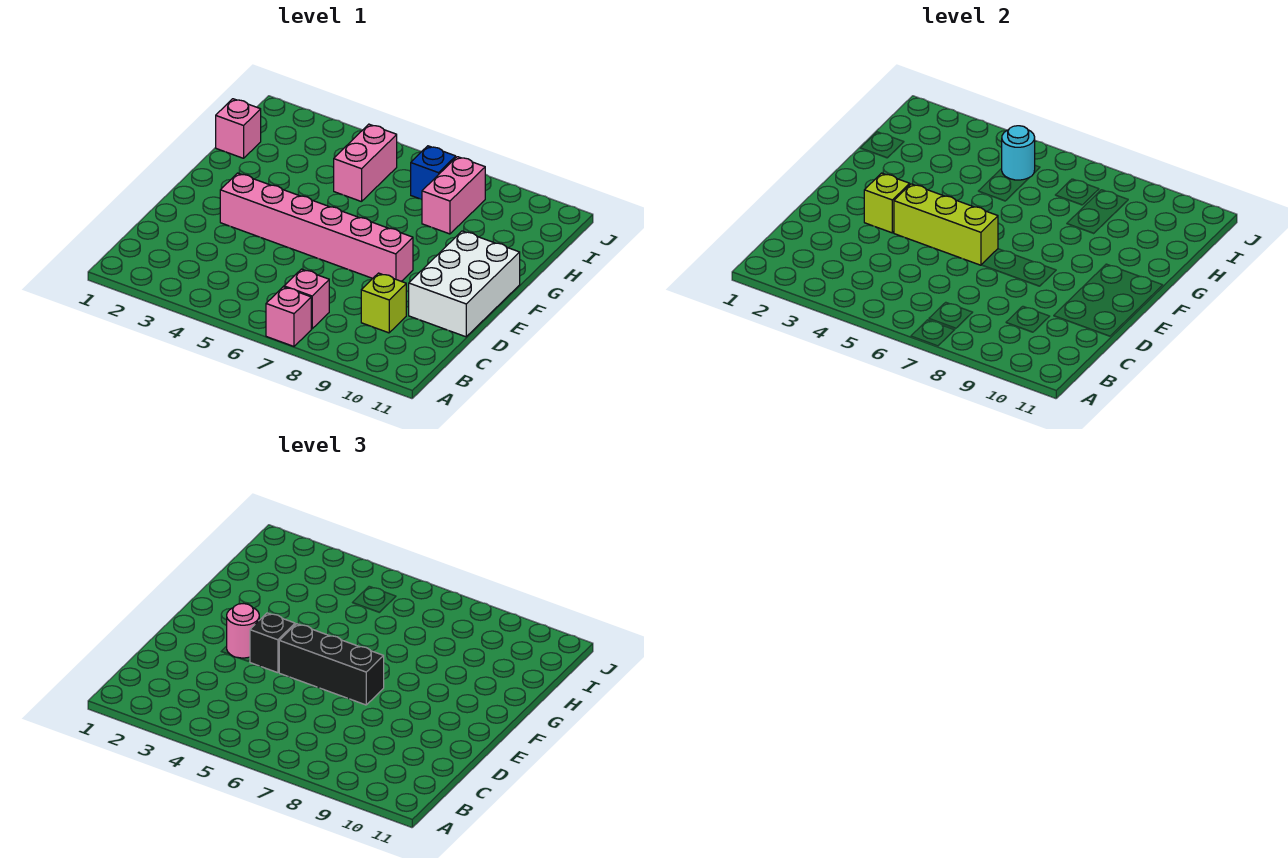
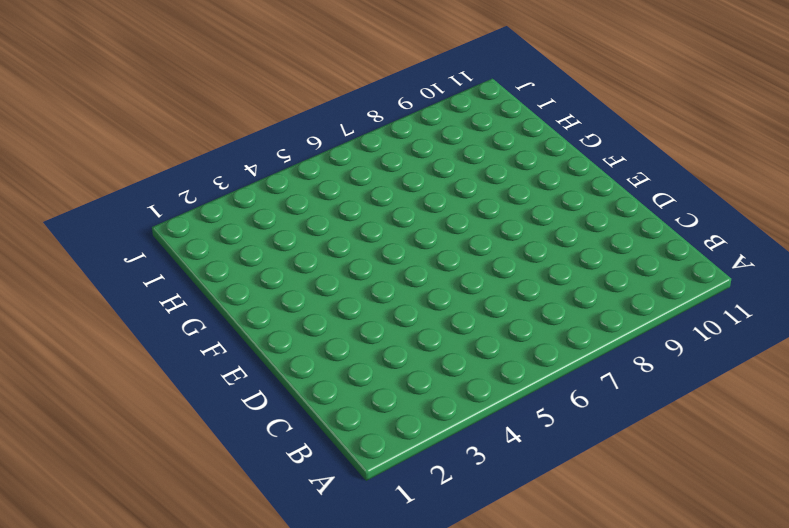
none -> pink 1x1 brick [266,287,311,346]
none -> pink 1x1 brick [284,269,329,329]
none -> lime 1x1 brick [361,273,406,333]

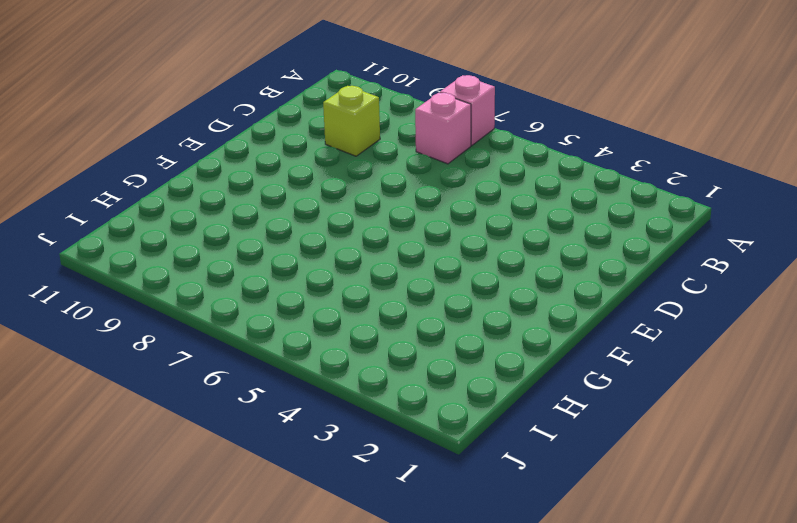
none -> white 2x3 brick [409,231,520,337]
none -> pink 1x6 brick [220,173,413,281]
none -> pink 1x1 brick [216,99,261,158]

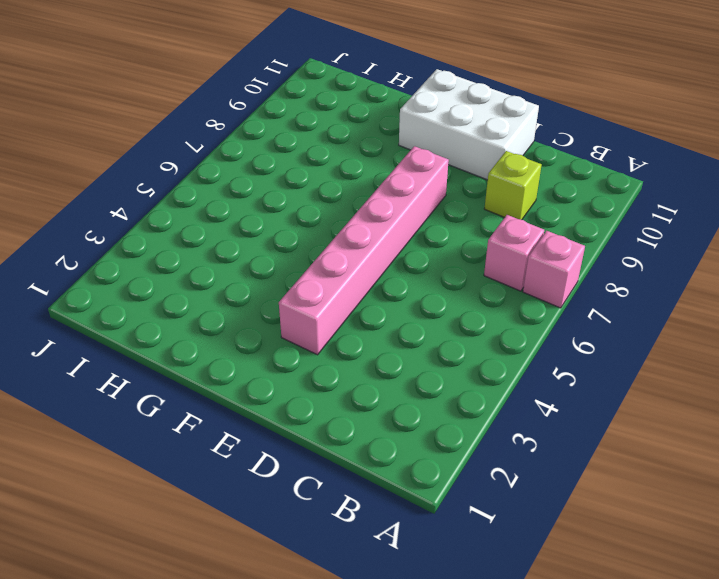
none -> pink 1x1 brick [216,99,261,158]
none -> pink 1x2 brick [334,124,397,202]
none -> pink 1x2 brick [422,157,485,234]

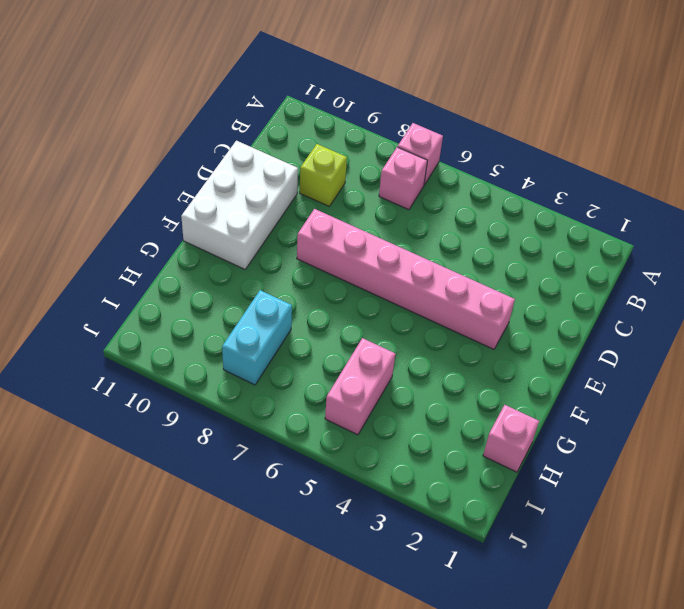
cyan 1x2 brick [222,290,292,385] -> pink 1x2 brick [422,157,485,234]
none -> blue 1x1 brick [411,146,456,200]
none -> lime 1x1 brick [864,173,910,233]
none -> lime 1x3 brick [894,184,998,265]

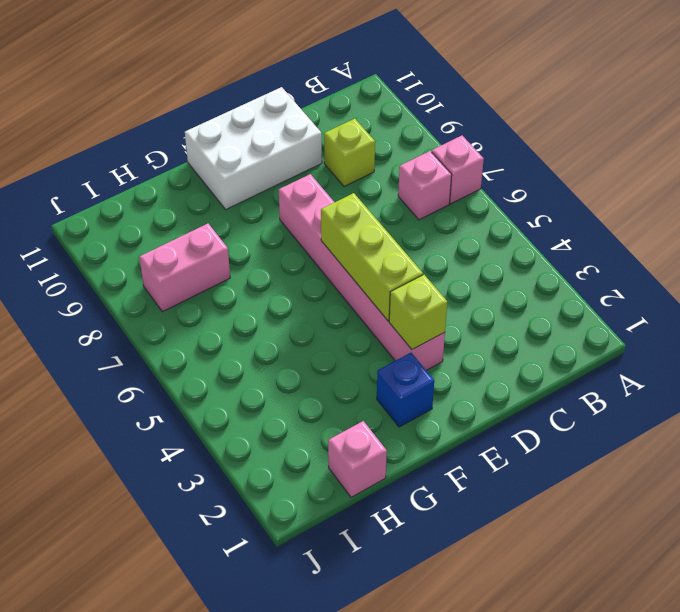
blue 1x1 brick [377,353,434,427] -> blue 1x1 brick moved to [411,146,456,200]
none -> pink 1x2 brick [334,124,397,202]
none -> cyan 1x1 round brick [1002,126,1035,180]
none -> pink 1x1 round brick [227,604,259,658]

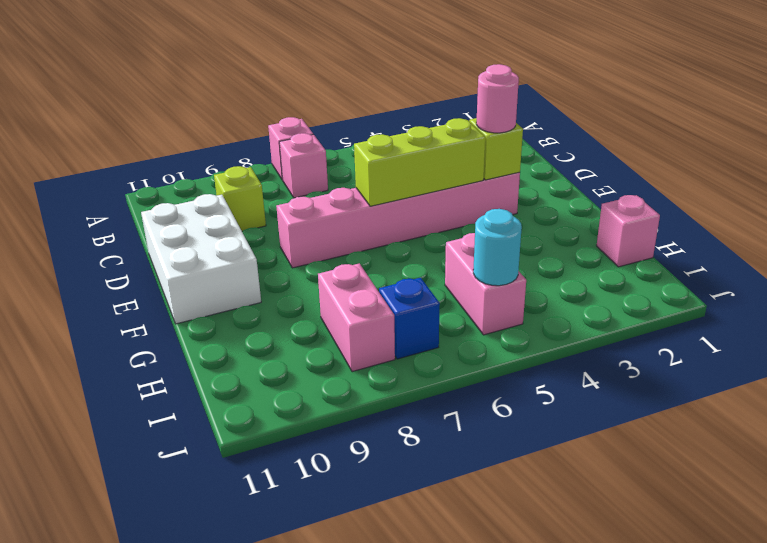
none -> black 1x1 brick [250,613,295,673]
none -> black 1x3 brick [279,624,384,705]

